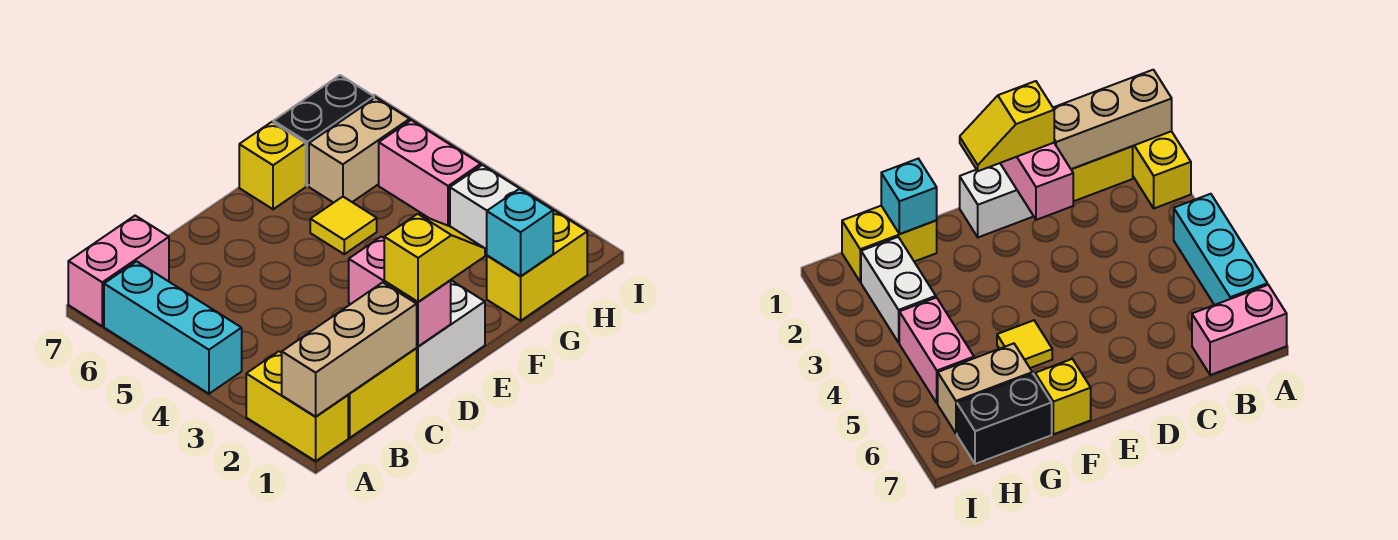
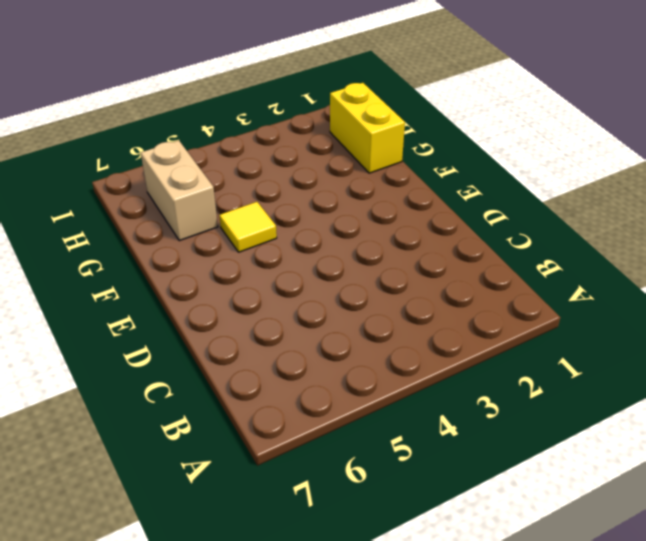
none -> yellow 1x2 brick [246,351,348,461]
none -> cyan 1x3 brick [104,261,242,394]
none -> pink 1x2 brick [68,216,169,326]

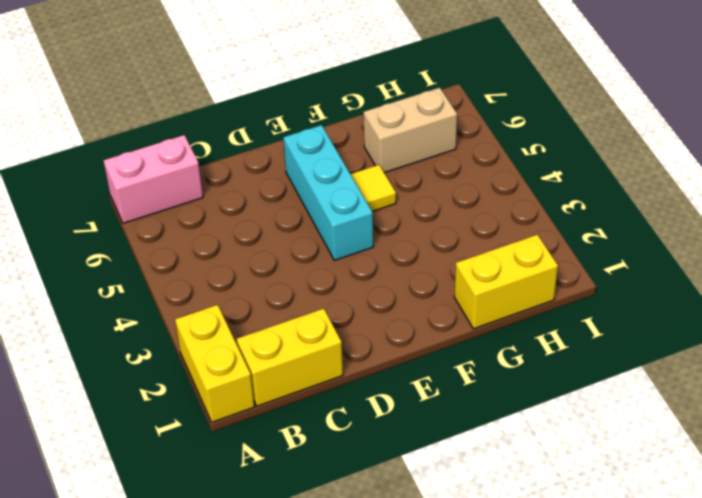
cyan 1x3 brick [283,125,373,260] -> cyan 1x3 brick moved to [104,261,242,394]
none -> white 1x2 brick [416,280,485,391]
none -> yellow 1x1 brick [239,122,306,209]
none -> black 1x2 brick [273,75,374,186]

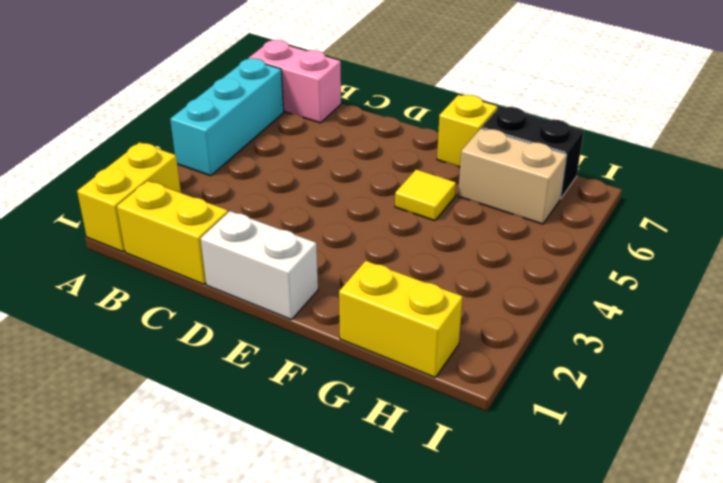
none -> white 1x2 brick [450,165,550,254]
none -> pink 1x2 brick [379,120,481,226]
none -> tan 1x3 brick [282,282,417,417]

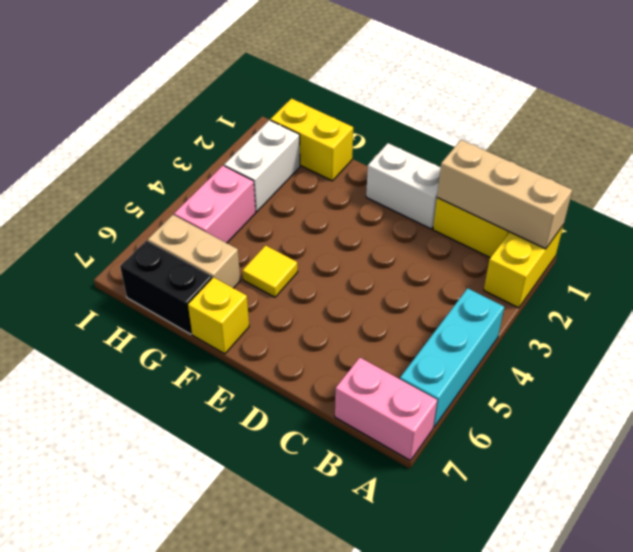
none -> pink 1x2 brick [349,237,451,346]
none -> cyan 1x1 brick [487,189,553,276]
none -> yellow 1x2 slope [384,214,485,302]

